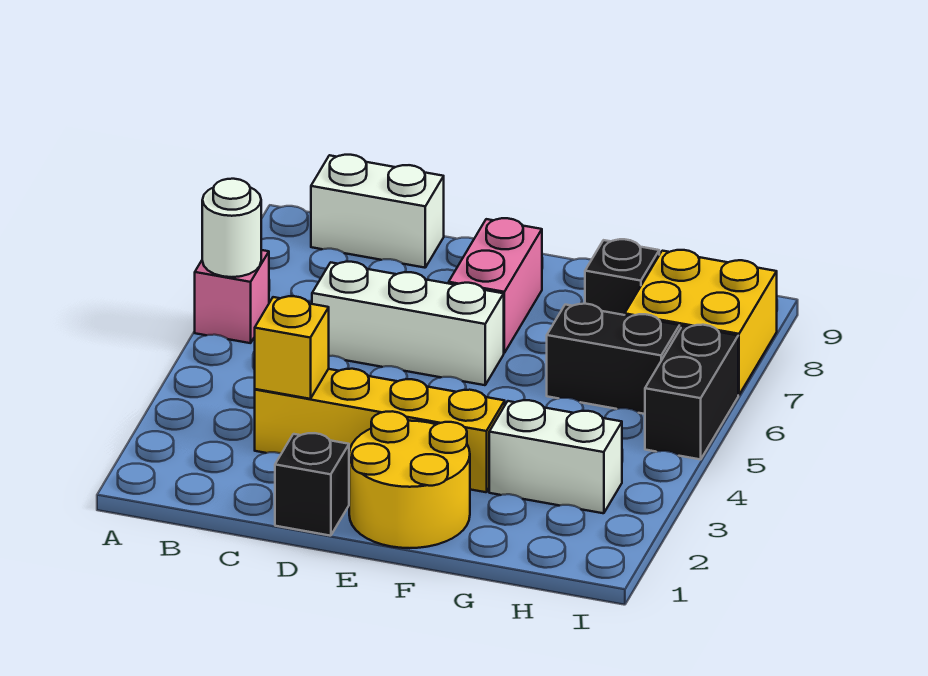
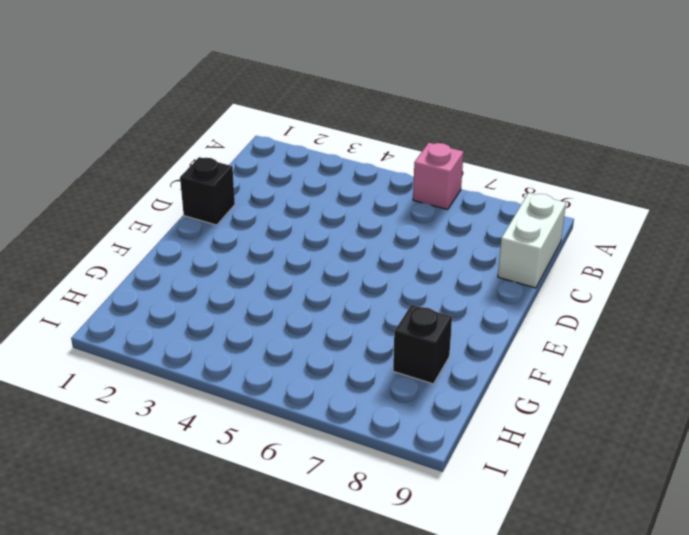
none -> yellow 1x4 brick [255,369,505,492]
none -> white 1x3 brick [312,262,504,385]
none -> yellow 2x2 round brick [349,411,470,548]

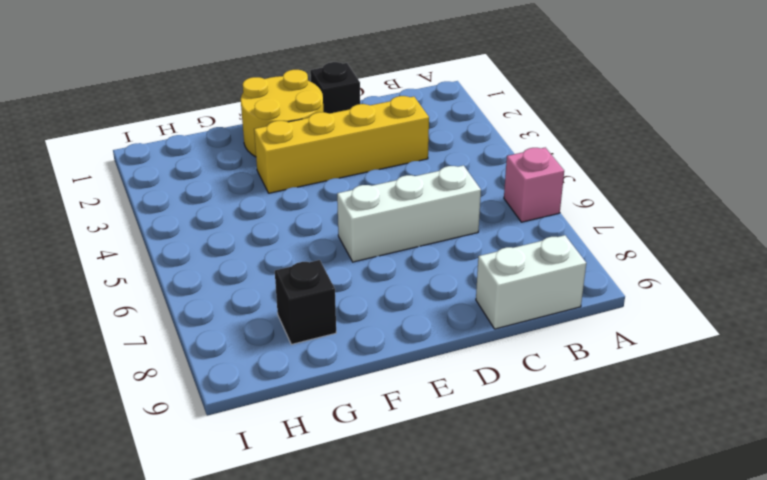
none -> pink 1x2 brick [449,218,542,353]
none -> white 1x2 brick [489,400,622,513]
none -> black 1x2 brick [547,304,680,414]

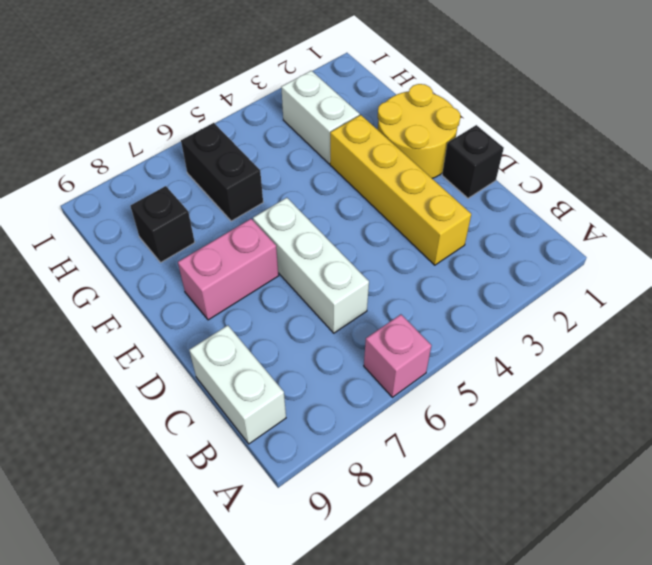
none -> yellow 2x2 brick [625,250,777,395]
none -> black 1x2 brick [645,325,738,459]
none -> white 1x1 round brick [202,179,261,277]

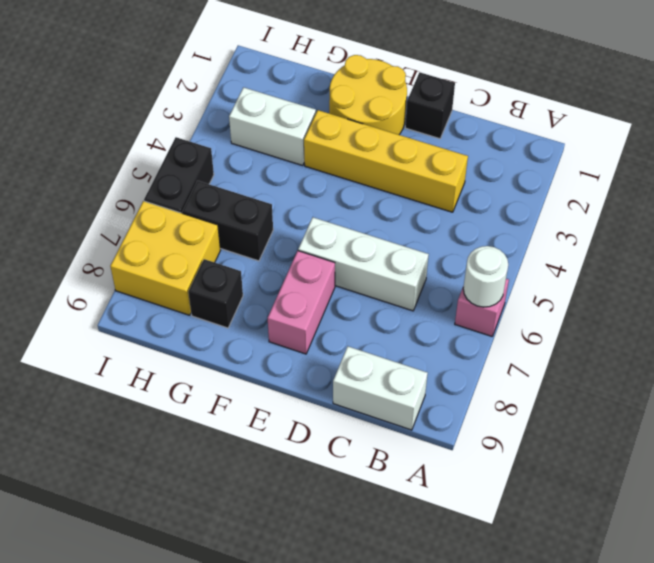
none -> yellow 1x1 brick [255,296,329,399]

